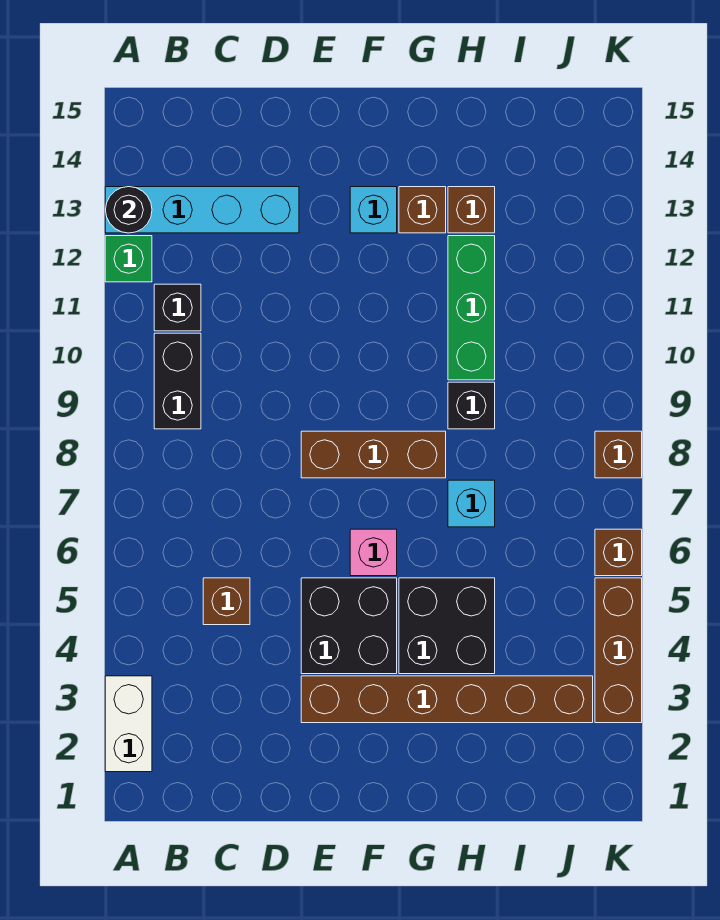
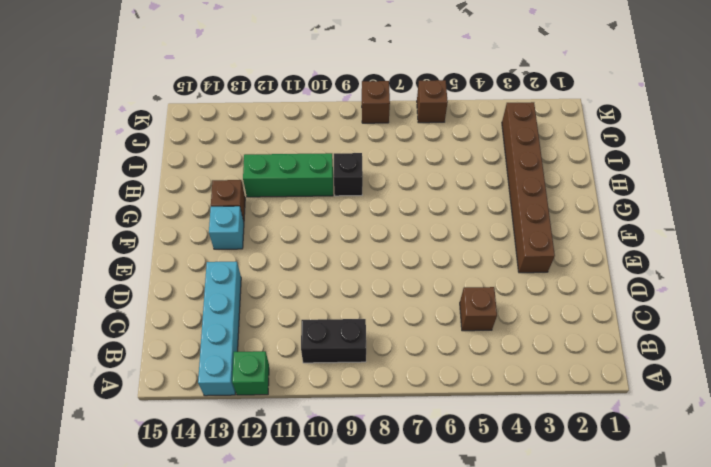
none -> white 1x2 brick [105,676,152,772]
none -> black 1x1 brick [154,284,201,331]
none -> black 2x2 brick [301,578,397,674]

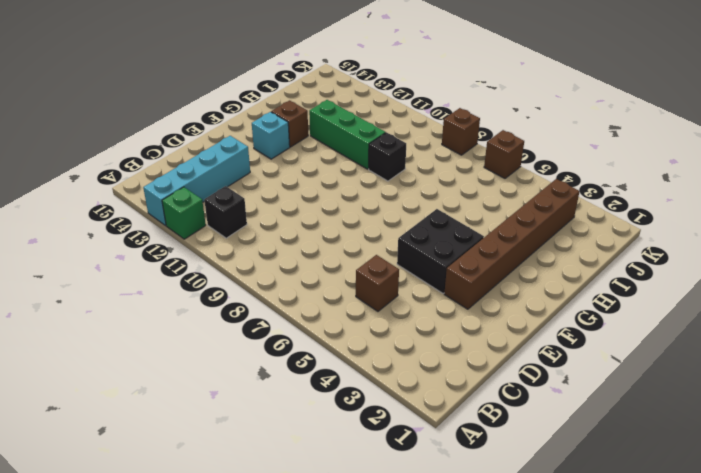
none -> white 1x2 brick [105,676,152,772]
none -> black 1x2 brick [154,333,201,429]
none -> brown 1x3 brick [301,431,446,478]

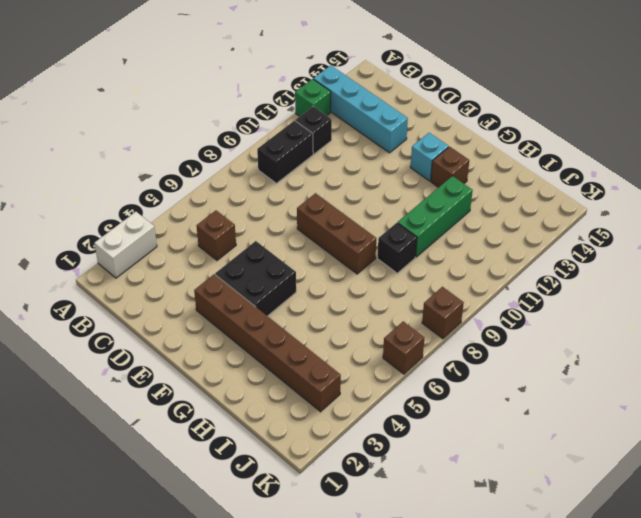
none -> pink 1x1 brick [350,529,397,576]
none -> black 2x2 brick [399,578,495,674]
none -> cyan 1x1 brick [448,480,495,527]

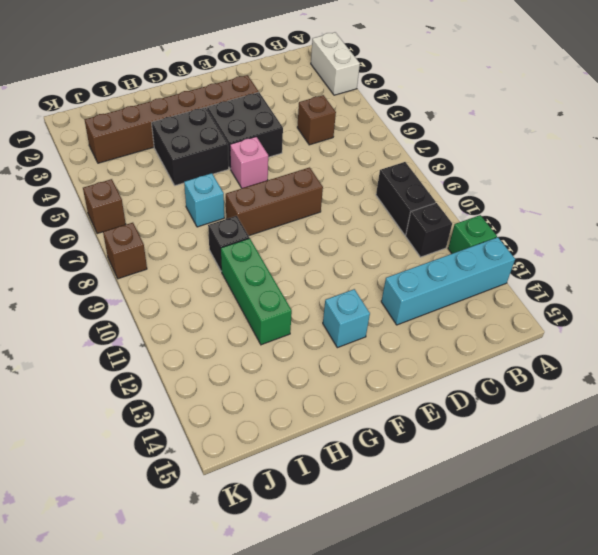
none -> brown 1x1 brick [399,187,446,233]
none -> brown 1x1 brick [448,187,495,233]
none -> brown 1x3 brick [595,578,642,723]

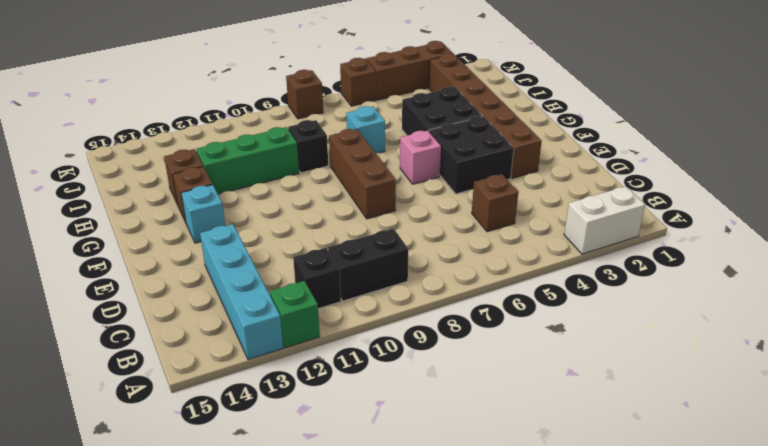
none -> black 1x1 round brick [105,187,152,233]

